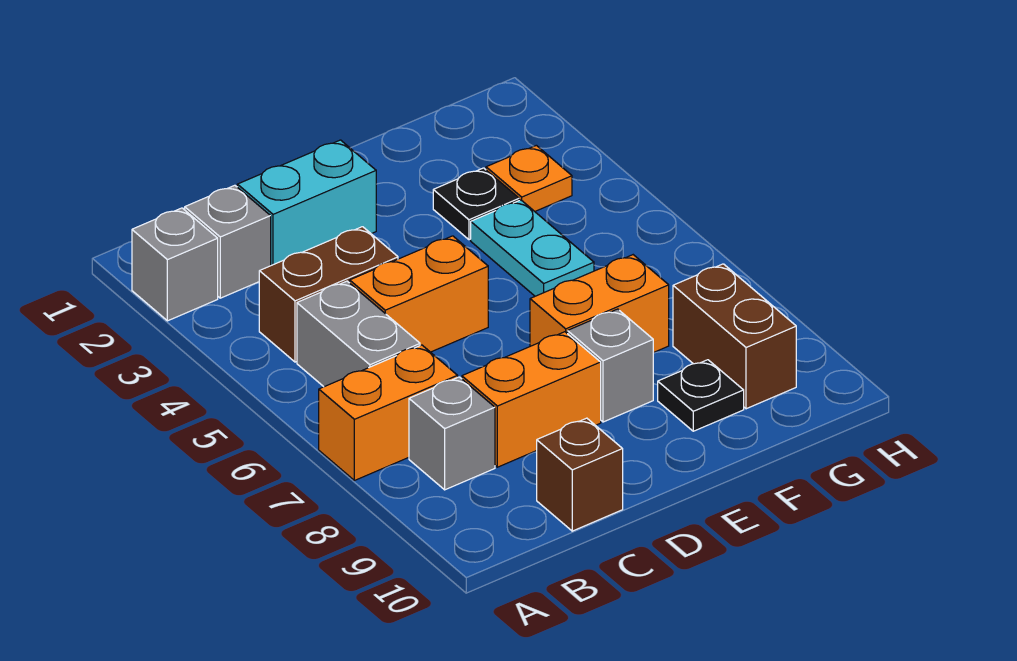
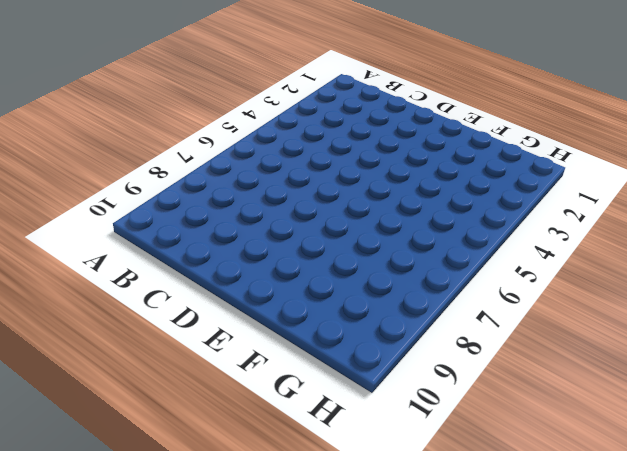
none -> grey 1x1 brick [132,208,218,321]
none -> orange 1x2 brick [319,345,458,481]
none -> grey 1x1 brick [185,185,271,298]

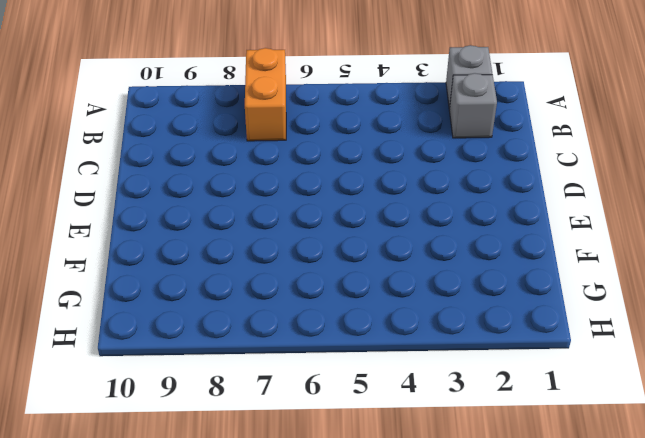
none -> brown 1x2 brick [259,227,398,362]
none -> grey 1x2 brick [297,281,420,387]
none -> grey 1x1 brick [409,377,495,490]

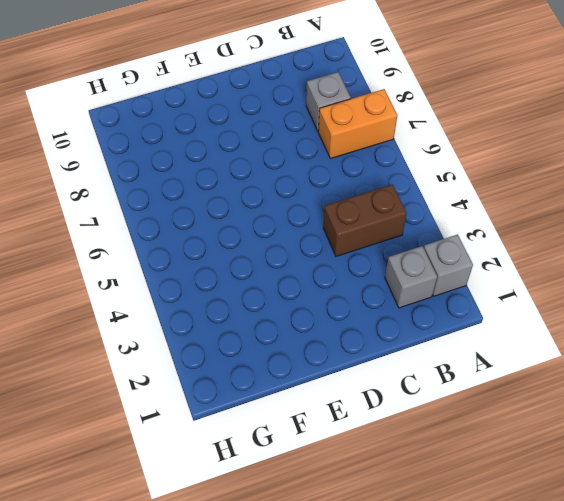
none -> grey 1x2 brick [297,281,420,387]
none -> cyan 1x2 brick [237,140,376,265]
none -> orange 1x2 brick [350,236,488,352]

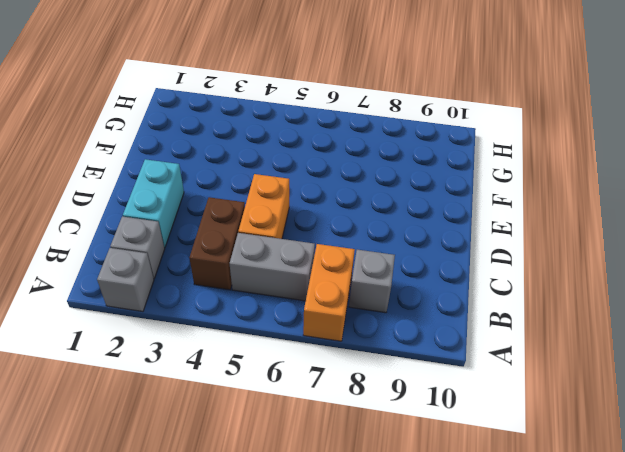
none -> orange 1x2 brick [462,332,601,467]
none -> brown 1x1 brick [537,418,623,531]
none -> orange 1x2 brick [530,255,669,353]

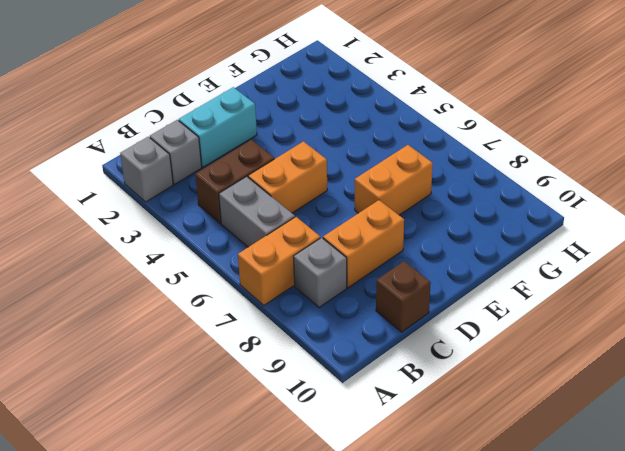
none -> grey 1x1 brick [567,309,653,422]
none -> black 1x1 plate [433,168,519,240]
none -> cyan 1x2 plate [471,200,594,296]

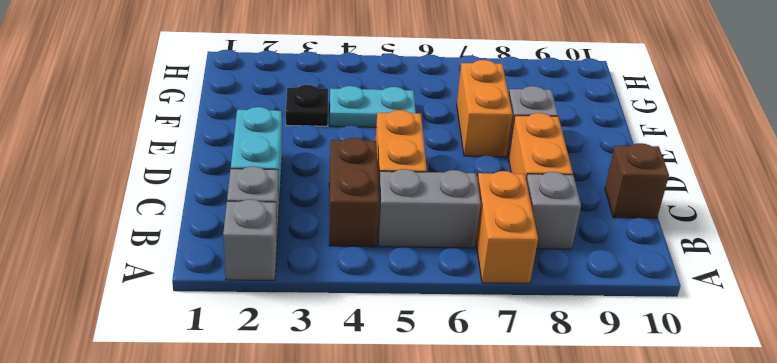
none -> black 1x1 plate [658,360,744,431]
none -> orange 1x1 plate [486,145,572,211]
none -> brown 1x2 brick [673,264,796,409]

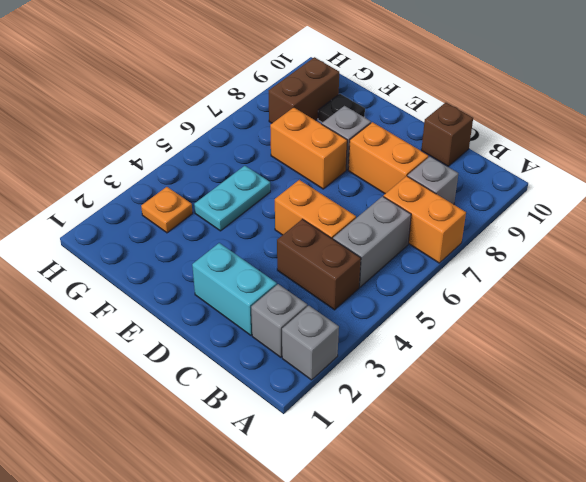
none -> black 1x1 plate [433,168,519,240]

